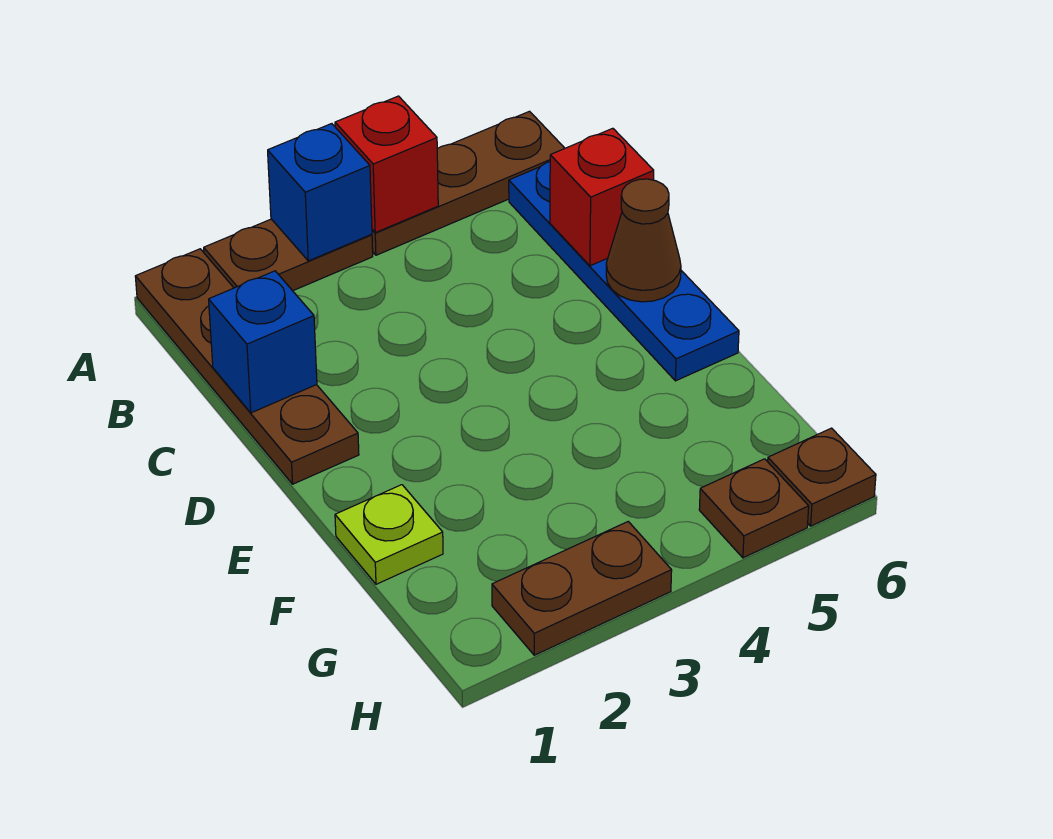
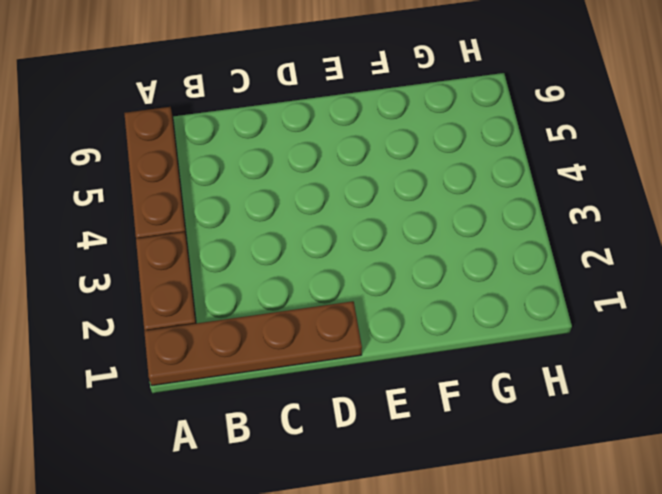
none -> blue 1x4 plate [509,162,739,381]
none -> lime 1x1 plate [335,485,443,584]
none -> brown 1x2 plate [492,522,672,655]

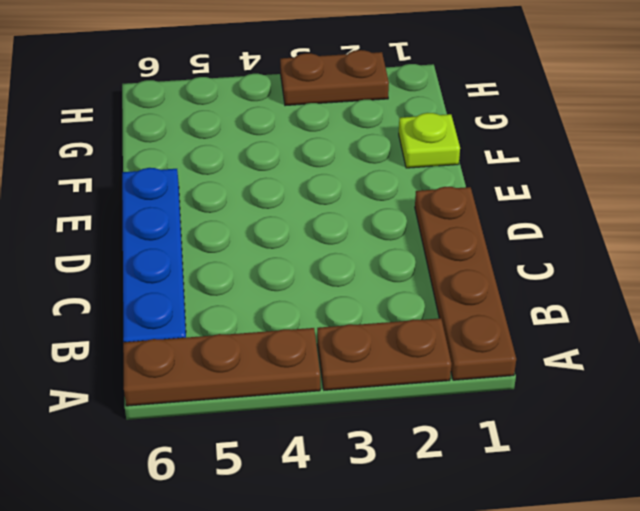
none -> brown 1x1 plate [699,459,809,558]
none -> brown 1x1 plate [768,428,876,526]
none -> blue 1x1 brick [268,124,372,261]

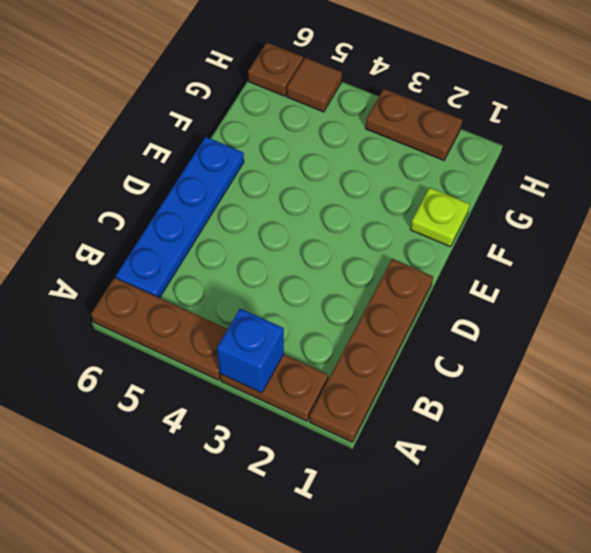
brown 1x1 tile [287,58,342,112] -> brown 1x1 plate [699,459,809,558]
none -> red 1x1 brick [335,96,438,233]
none -> blue 1x1 brick [209,271,317,413]
none -> red 1x1 brick [550,128,654,266]

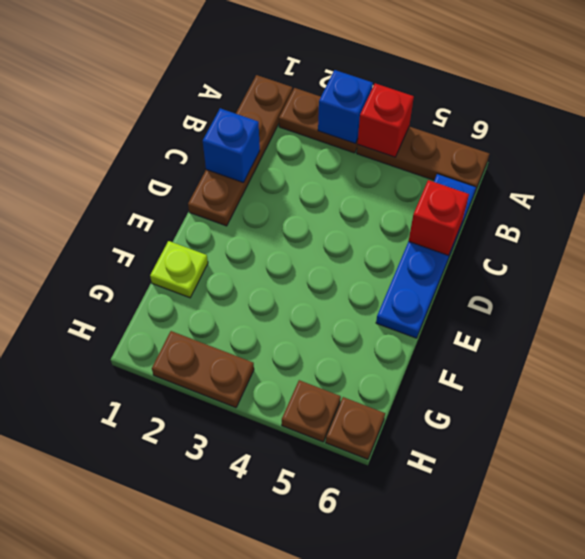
none -> brown 1x1 cone [606,179,681,302]

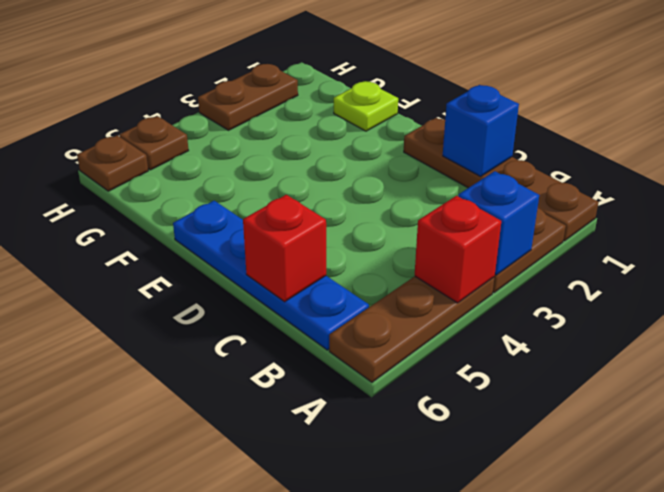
none -> brown 1x1 cone [606,179,681,302]

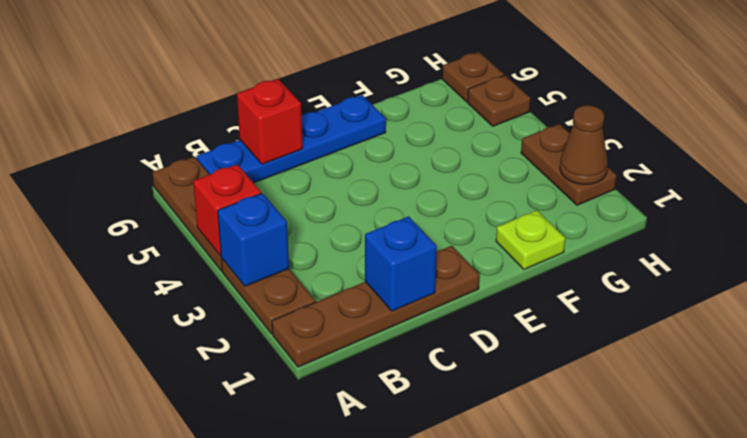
brown 1x1 cone [560,105,608,184] -> brown 1x1 cone moved to [606,179,681,302]

